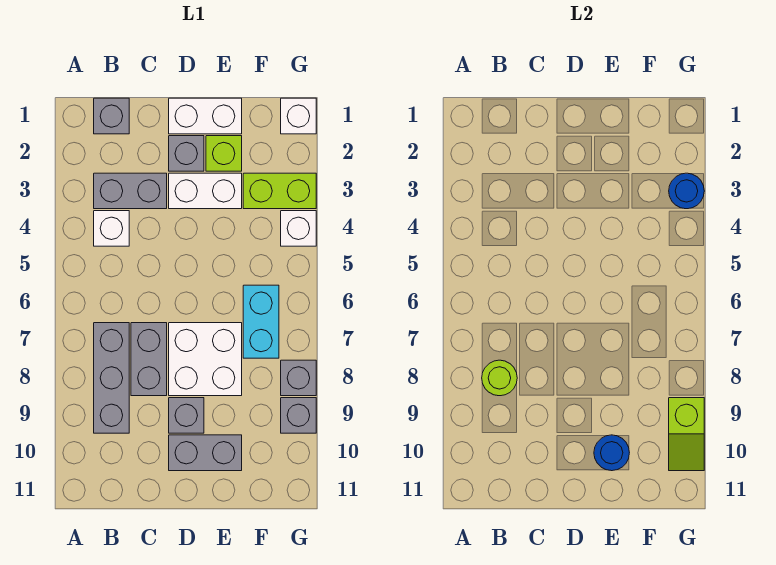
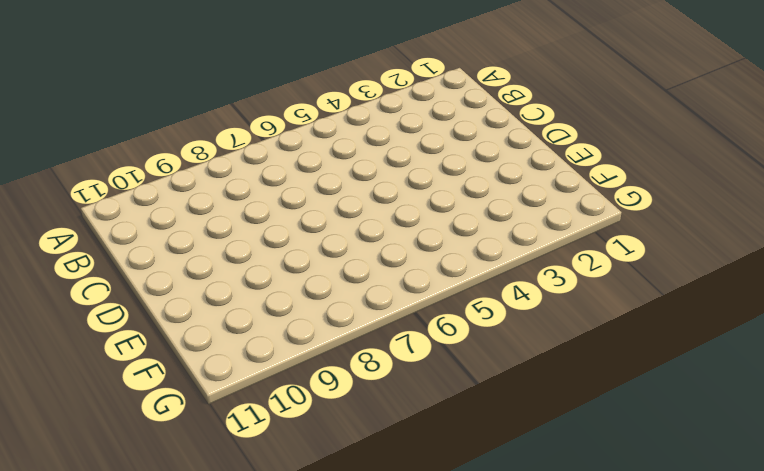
none -> grey 1x1 brick [94,98,129,134]
none -> grey 1x2 brick [94,173,167,209]
none -> white 1x1 brick [94,211,129,246]

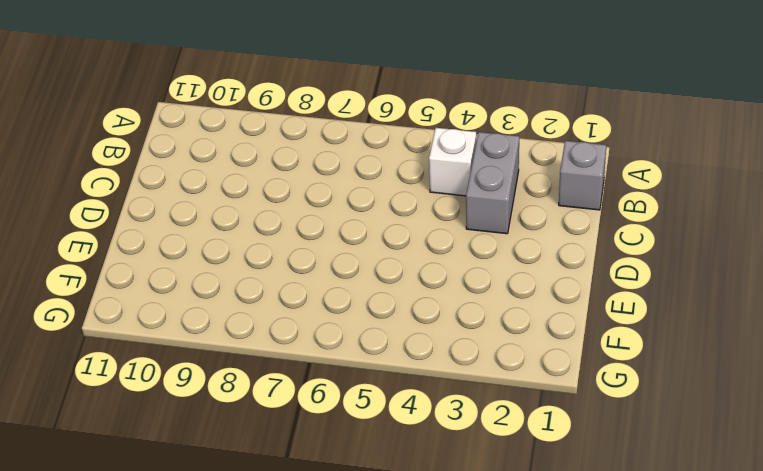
none -> grey 1x3 brick [94,323,129,433]
none -> grey 1x2 brick [131,323,167,396]
none -> white 1x2 brick [169,98,242,134]

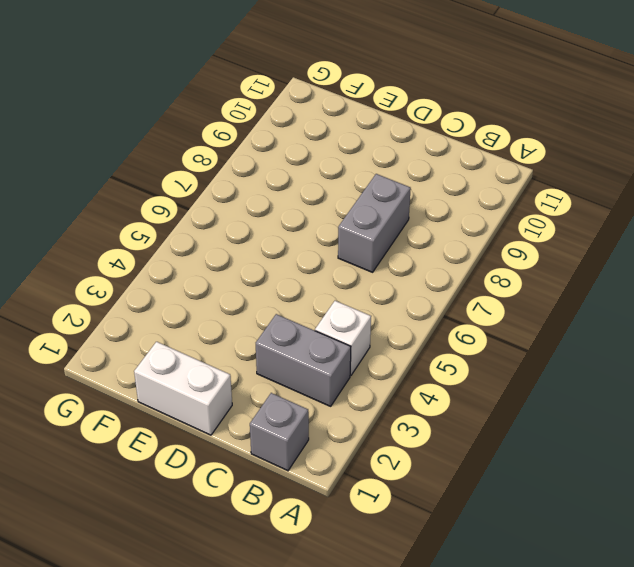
none -> grey 1x3 brick [94,323,129,433]
none -> grey 1x1 brick [169,136,204,171]
none -> white 1x2 brick [169,173,242,209]

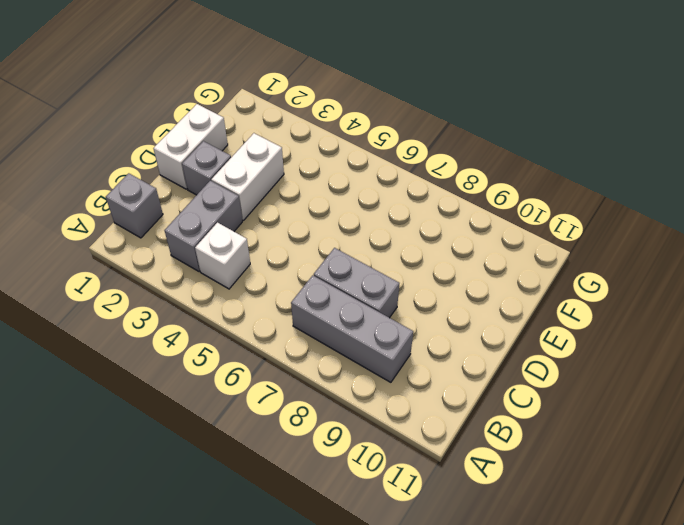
none -> white 2x2 brick [169,323,242,396]
none -> grey 1x1 brick [169,398,204,433]
none -> grey 1x2 brick [169,435,242,471]

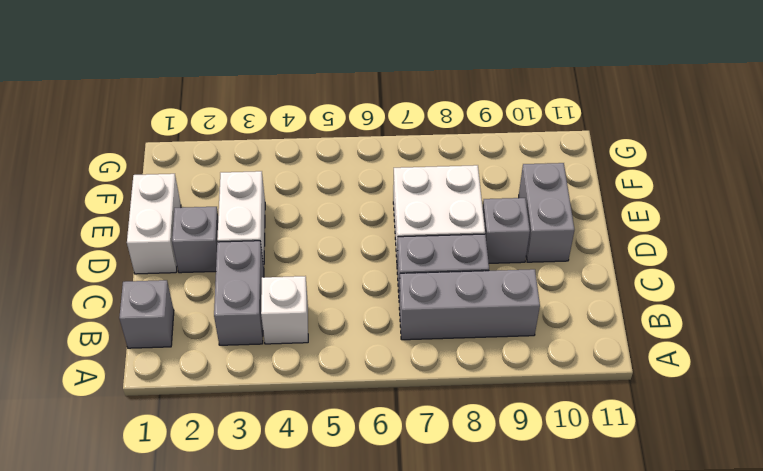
none -> lime 1x1 brick [206,136,242,171]
none -> lime 1x2 brick [243,173,316,209]
none -> cyan 1x2 brick [243,285,279,358]

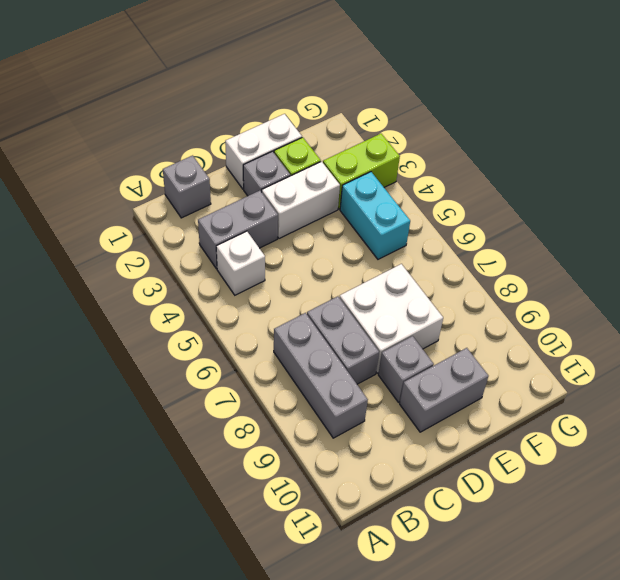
cyan 1x2 brick [340,172,410,259] -> cyan 1x2 brick moved to [243,285,279,358]
none -> white 1x1 brick [281,98,316,134]
none -> white 1x1 brick [281,211,316,246]
none -> grey 1x1 brick [281,360,316,396]

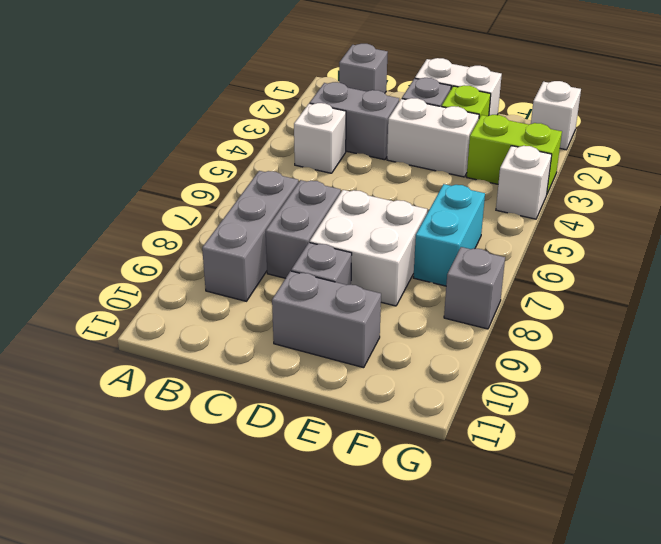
none -> grey 1x1 brick [281,398,316,433]
none -> lime 1x1 round brick [482,360,517,396]
none -> blue 1x1 round brick [594,435,629,471]

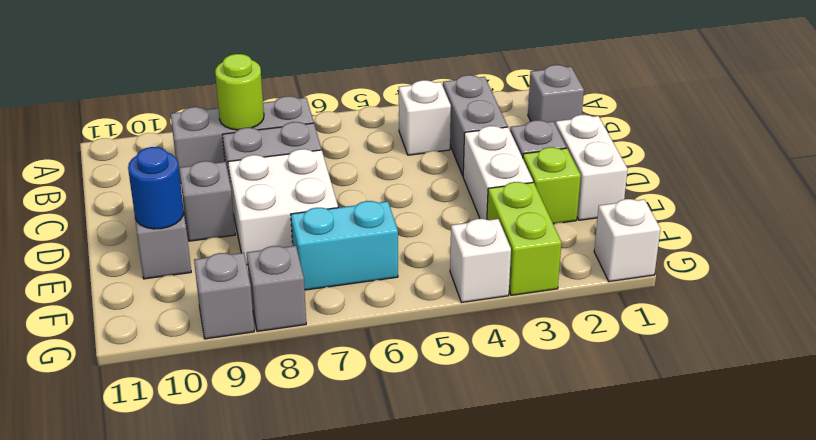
none -> blue 1x1 round brick [669,173,704,209]
none -> lime 1x2 slope [669,398,704,471]

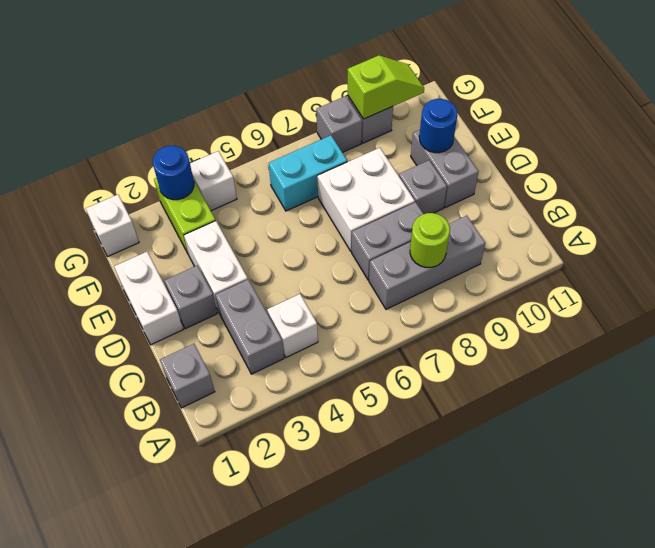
none -> lime 1x1 brick [206,136,242,171]

